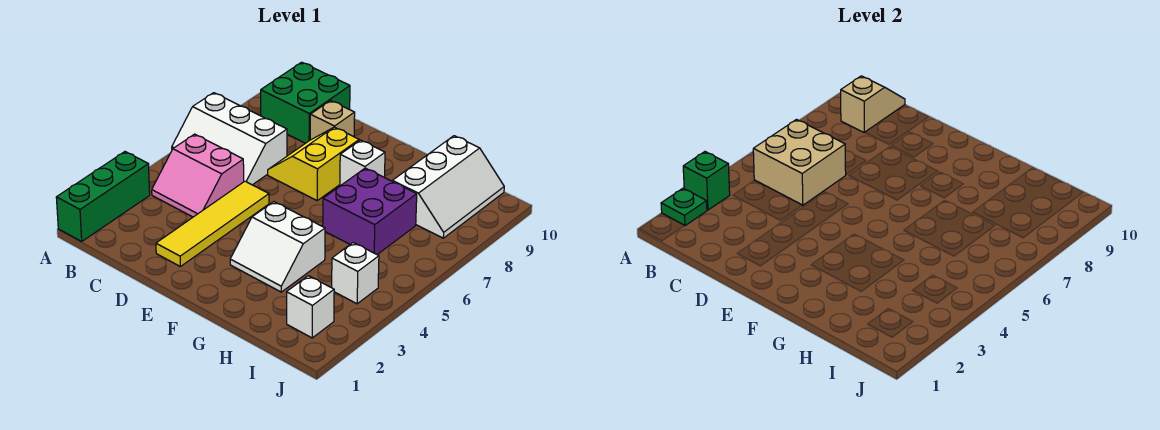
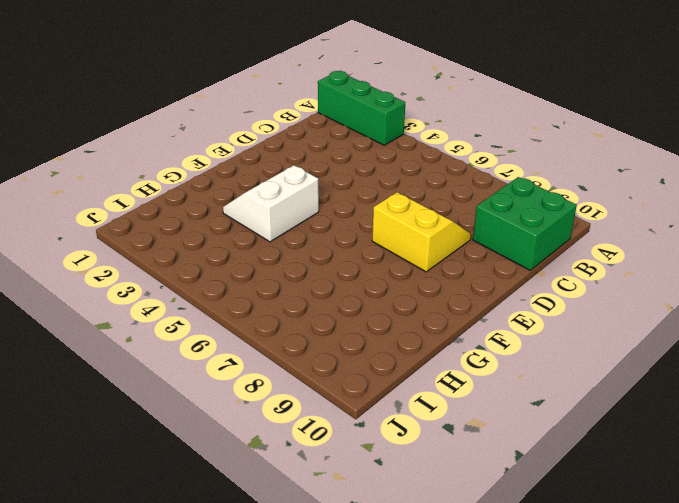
none -> white 2x3 slope [172,93,287,185]
none -> pink 2x2 slope [152,134,244,217]
none -> yellow 1x4 tile [156,181,269,267]

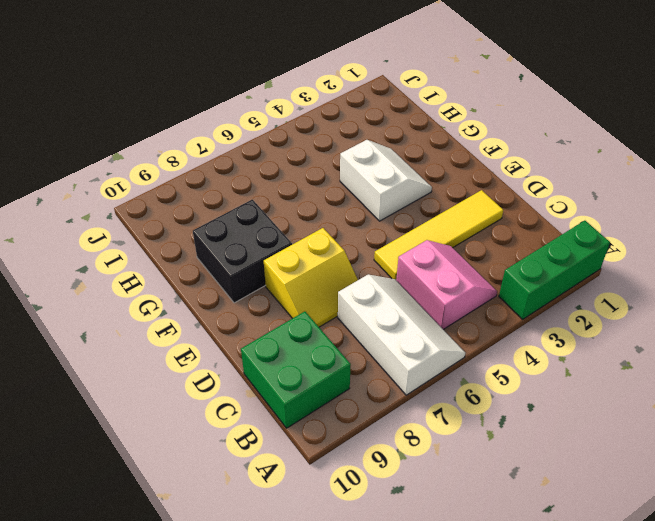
black 2x2 brick [193,199,292,303] -> white 1x1 brick [340,140,385,186]
none -> tan 1x1 brick [310,101,355,140]
none -> purple 2x2 brick [323,168,417,254]
none -> white 2x3 slope [392,136,504,238]

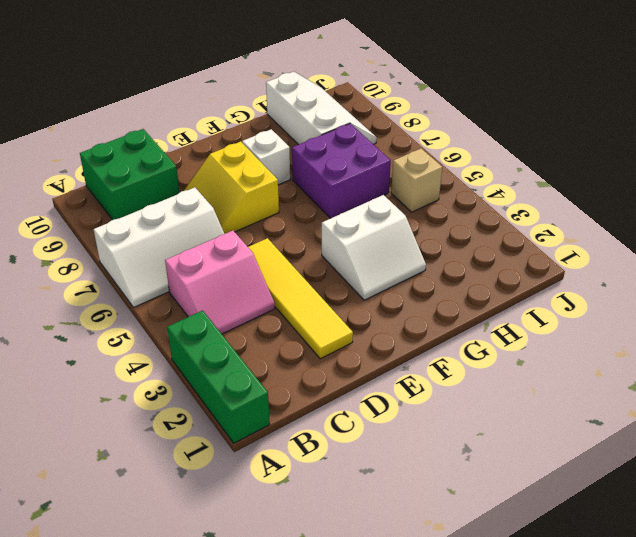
tan 1x1 brick [391,149,442,212] -> tan 1x1 brick moved to [310,101,355,140]
none -> white 1x1 brick [287,276,334,338]
none -> white 1x1 brick [332,243,379,304]
none -> green 1x1 plate [661,188,707,226]

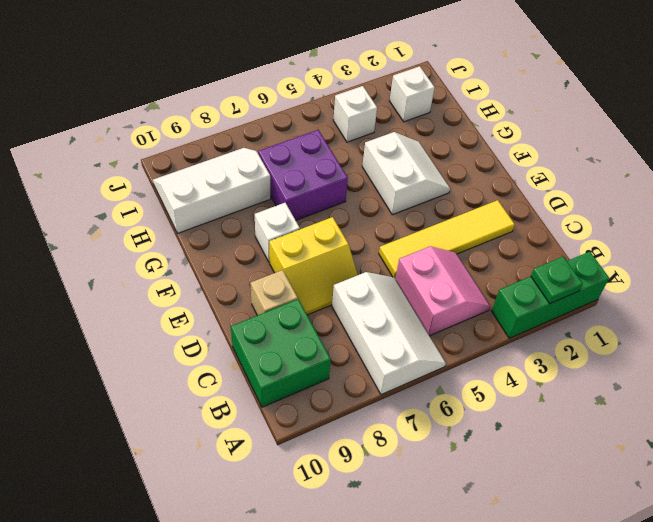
none -> green 1x1 brick [683,152,730,210]
none -> tan 2x2 brick [753,120,846,205]
none -> tan 1x2 slope [841,76,905,132]

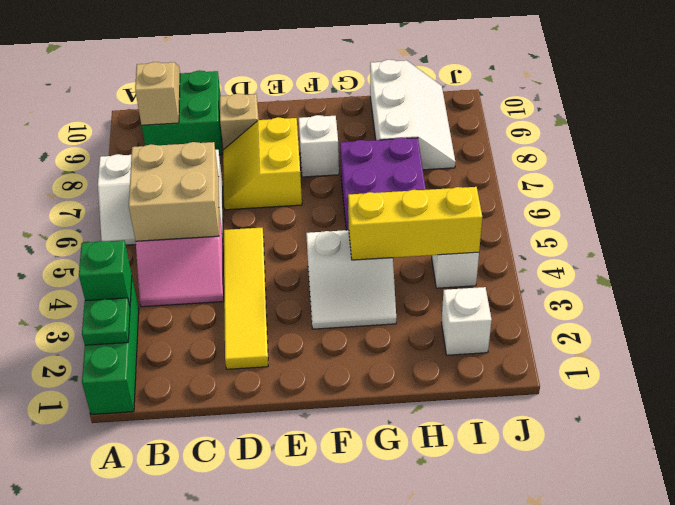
yellow 1x3 brick [348,187,482,260] -> none

